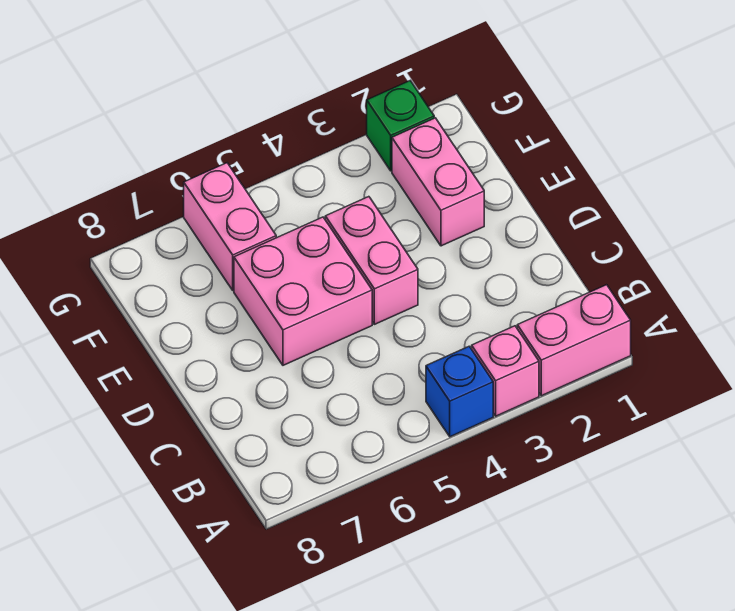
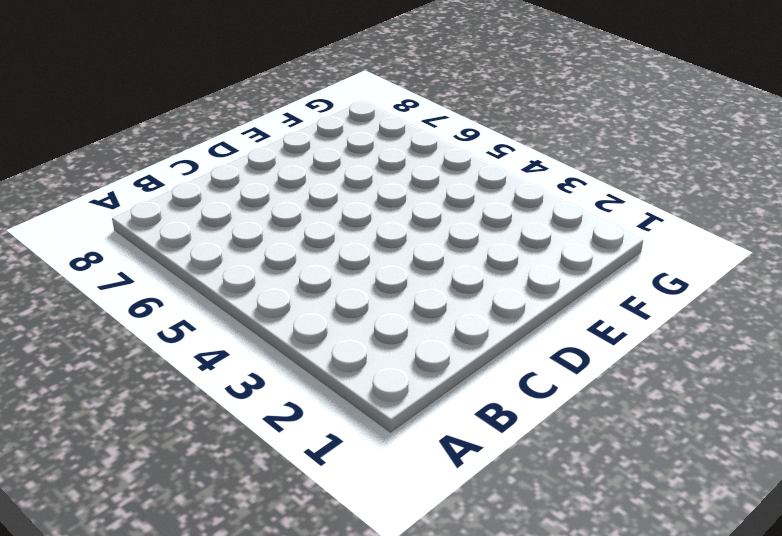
none -> pink 1x2 brick [517,285,631,396]
none -> pink 1x1 brick [472,326,539,416]

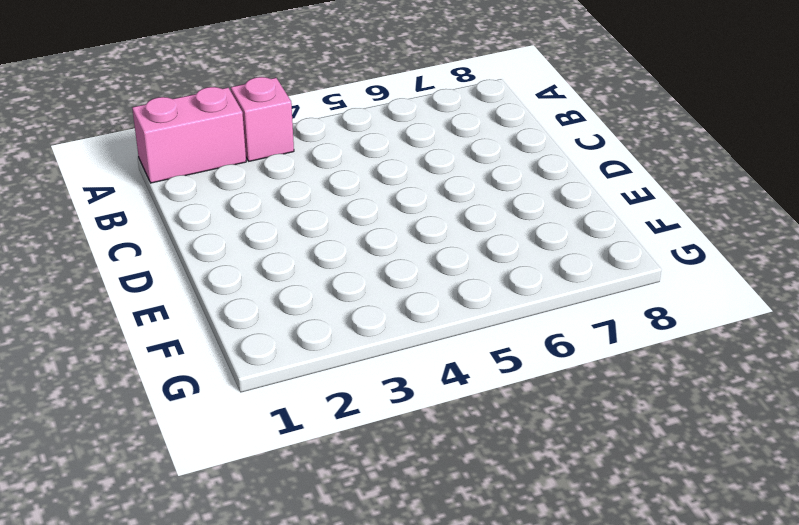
none -> blue 1x1 brick [426,346,493,437]
none -> pink 1x2 brick [325,197,418,324]

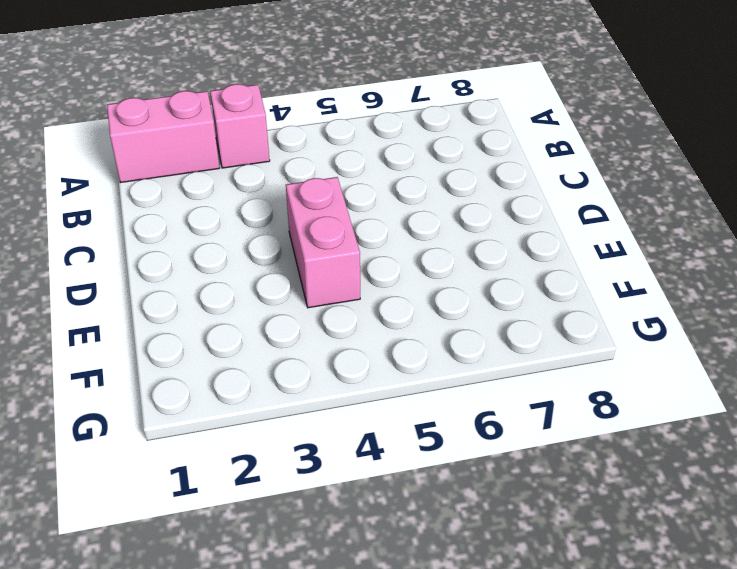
none -> blue 1x1 brick [426,346,493,437]
none -> pink 2x2 brick [234,217,372,365]

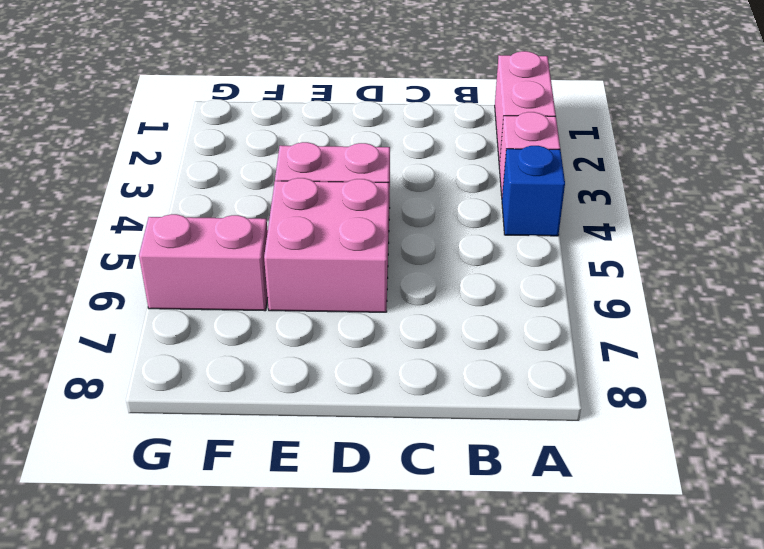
none -> pink 1x2 brick [392,118,484,246]
none -> green 1x1 brick [367,81,434,171]

